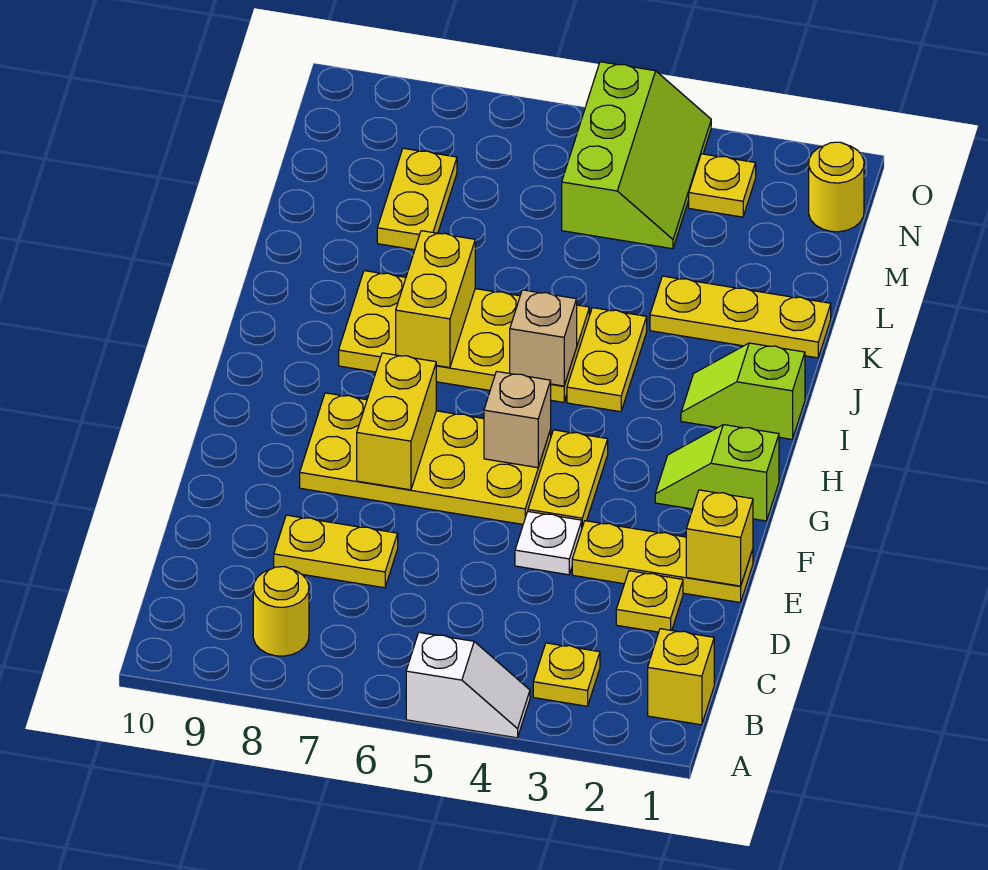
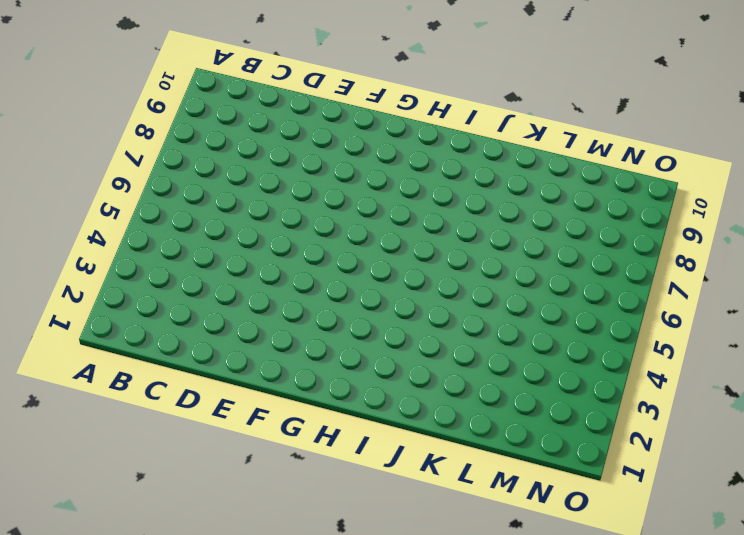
none -> white 1x2 slope [406,632,530,738]
none -> yellow 1x1 brick [648,629,714,725]
none -> yellow 1x1 plate [533,643,600,706]

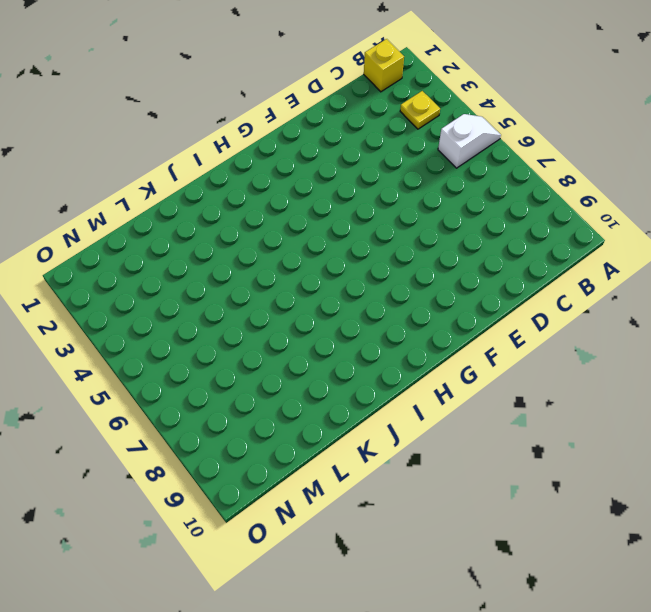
white 1x2 slope [438,114,501,168] -> white 1x2 slope turned to [406,632,530,738]
none -> yellow 1x1 round brick [253,567,309,656]
none -> yellow 1x1 plate [616,571,683,632]
none -> yellow 1x2 plate [274,515,398,588]

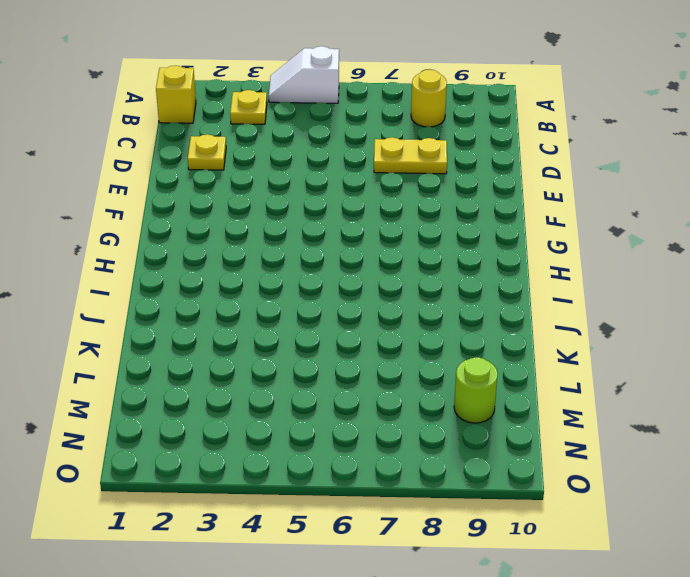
lime 1x1 round brick [454,357,498,423] -> none
none -> yellow 1x3 plate [572,521,753,603]
none -> white 1x1 plate [515,512,582,575]
none -> yellow 1x2 plate [528,430,608,527]

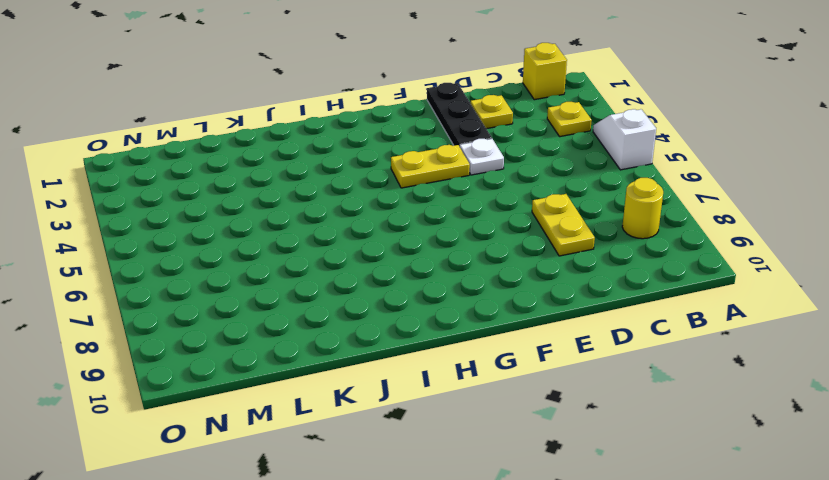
black 1x3 plate [427,83,492,147] -> yellow 1x3 plate [572,521,753,603]
none -> yellow 2x4 plate [300,393,551,524]
none -> lime 1x2 slope [655,425,779,521]
none -> lime 1x2 slope [681,343,805,439]

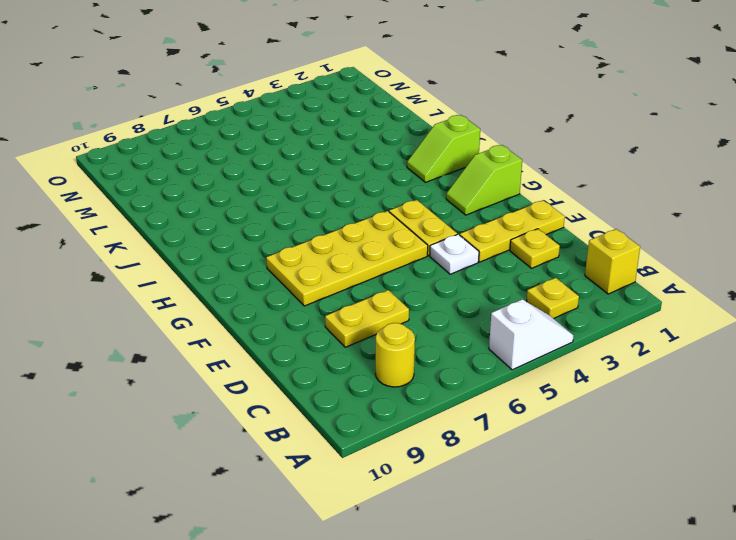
none -> yellow 1x2 plate [567,308,647,412]
none -> yellow 2x4 plate [339,271,589,402]
none -> yellow 1x3 plate [650,276,831,358]

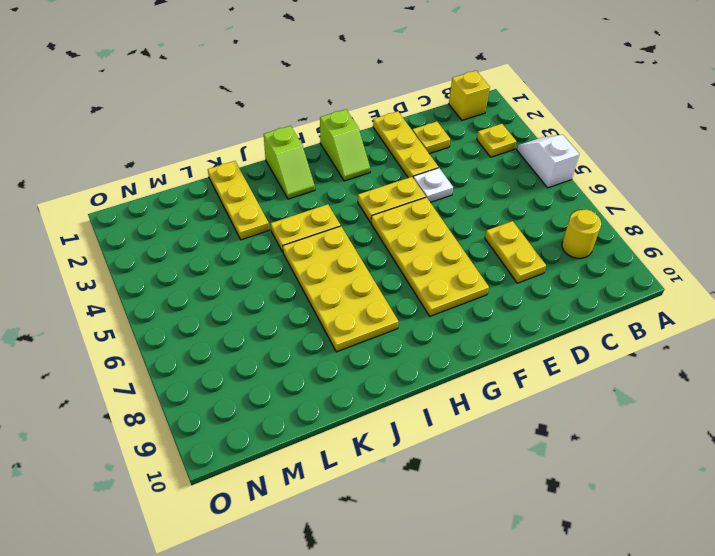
none -> yellow 1x2 plate [377,148,457,250]
none -> lime 2x3 slope [562,62,711,249]
none -> yellow 1x1 round brick [809,142,864,232]

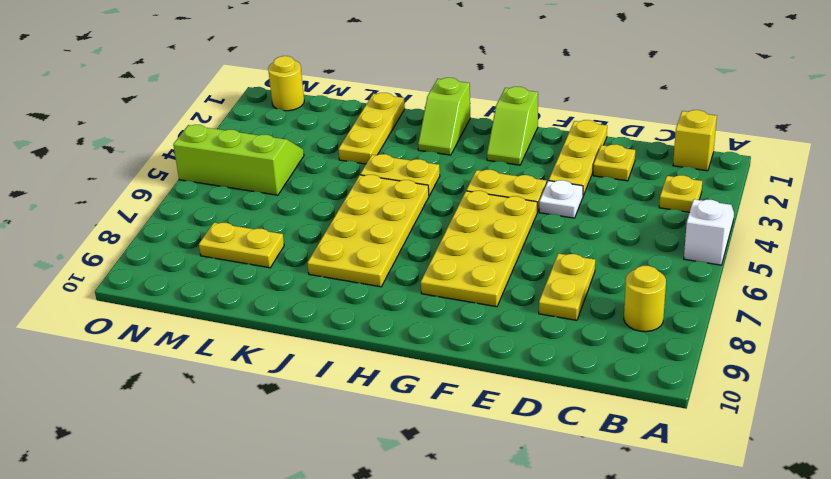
none -> yellow 1x1 plate [689,154,756,217]
none -> yellow 1x1 brick [686,490,753,586]
none -> yellow 1x2 brick [357,353,436,490]

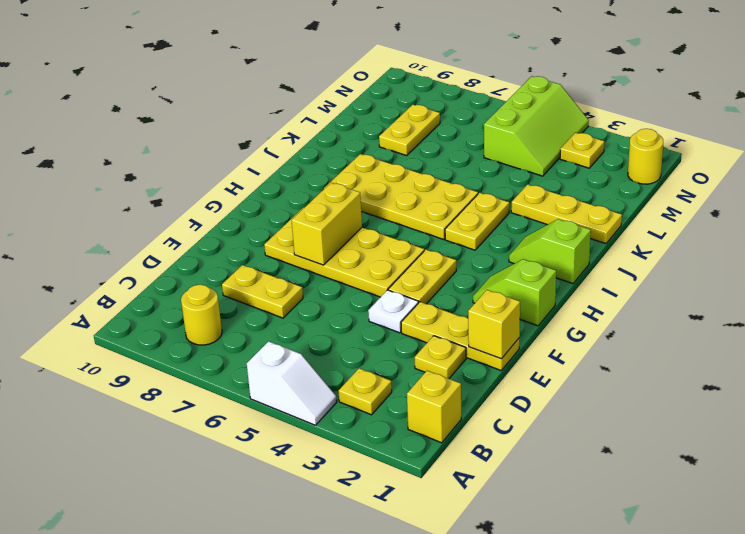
none -> tan 1x1 brick [484,371,551,468]
none -> tan 1x1 brick [510,290,577,386]
none -> yellow 1x2 brick [396,231,475,368]

